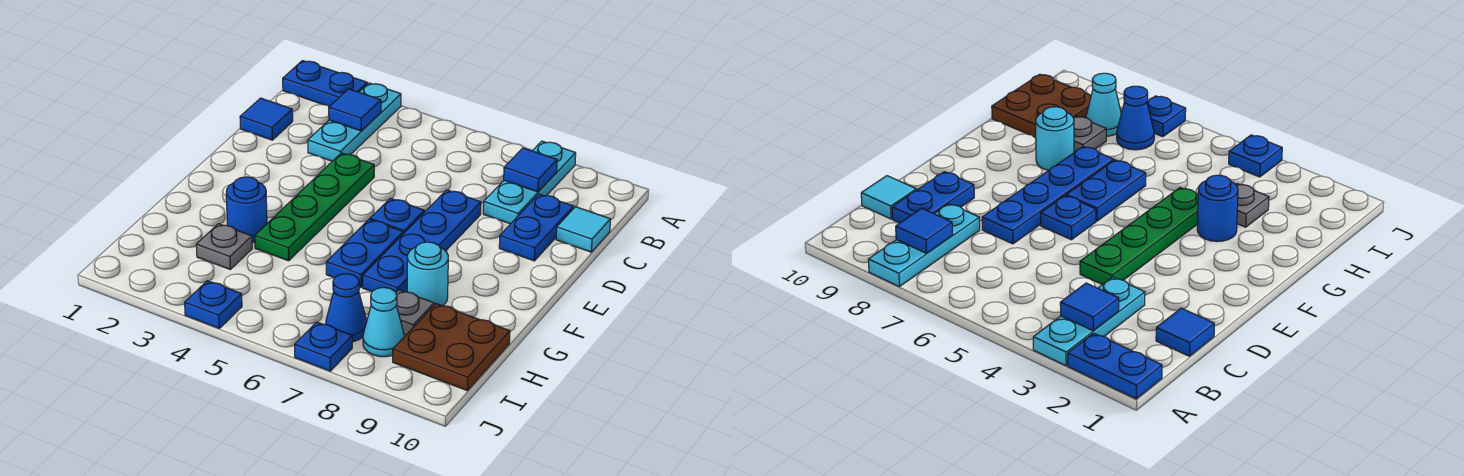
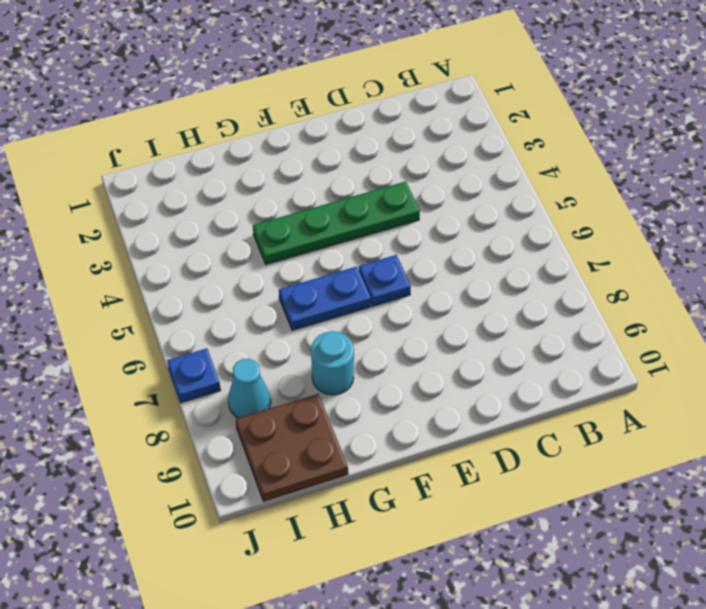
none -> blue 1x2 plate [283,61,367,106]
none -> cyan 1x3 plate [308,83,401,161]
none -> cyan 1x3 plate [483,141,576,224]

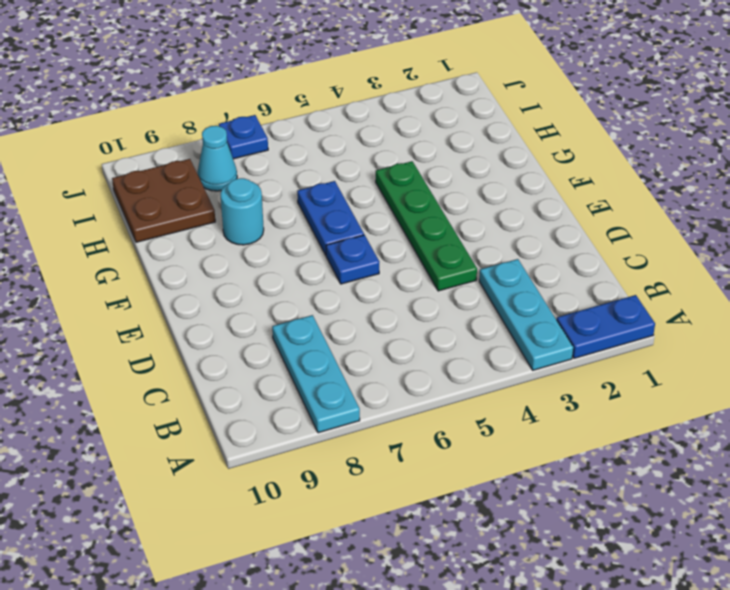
none -> blue 1x1 tile [240,98,293,140]
none -> blue 1x2 plate [499,194,574,261]
none -> cyan 1x1 tile [556,207,611,252]

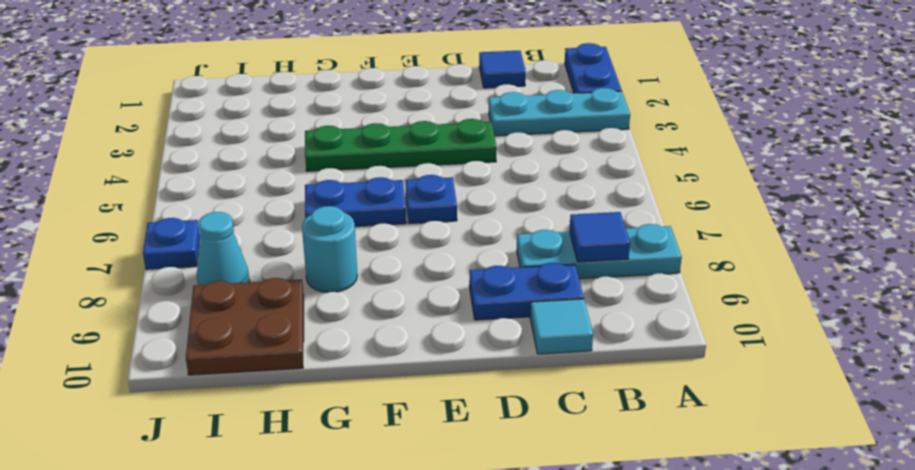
none -> blue 1x4 plate [363,190,481,292]
none -> blue 1x1 round brick [226,177,267,243]
none -> grey 1x1 plate [196,224,252,269]

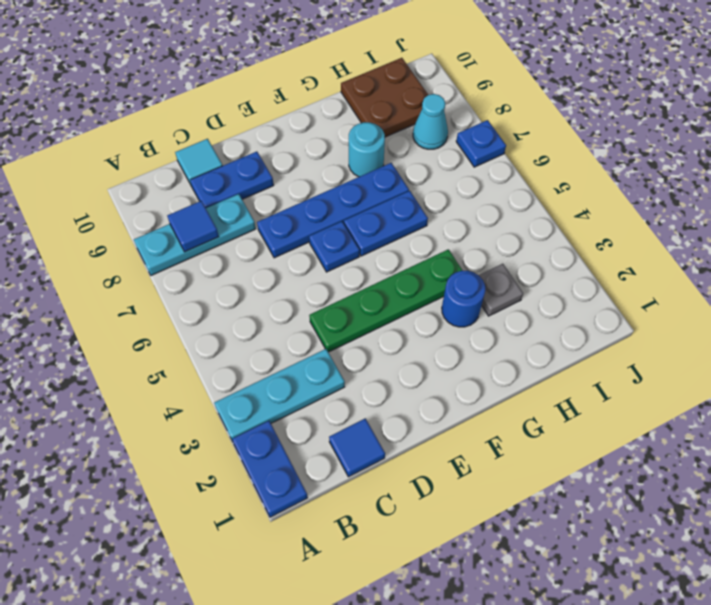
none -> grey 1x1 plate [396,290,434,335]
none -> blue 1x1 cone [326,274,367,342]
none -> blue 1x1 plate [185,281,242,328]

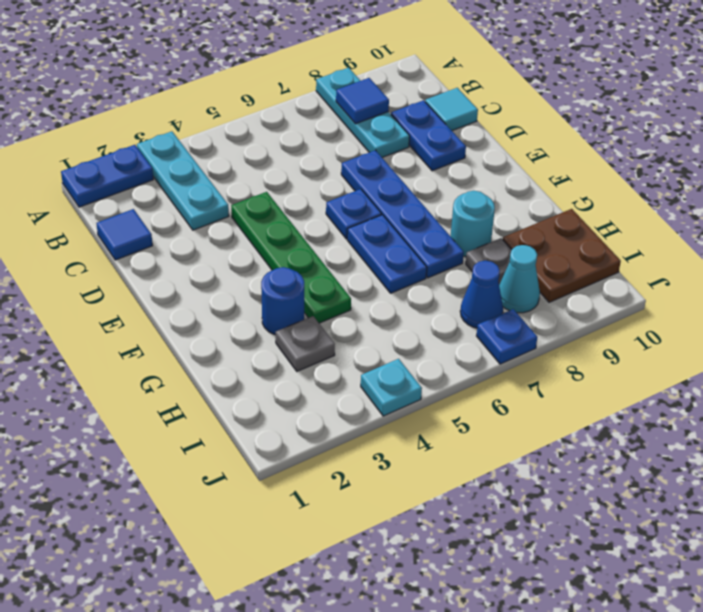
cyan 1x1 plate [361,359,422,416] -> blue 1x1 plate [185,281,242,328]
none -> blue 1x1 tile [329,89,381,131]

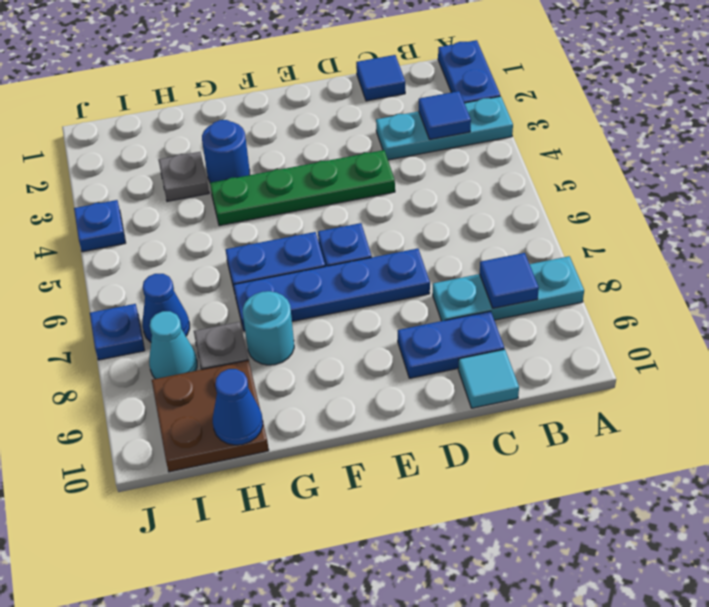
blue 1x1 cone [213,369,263,445] -> none

